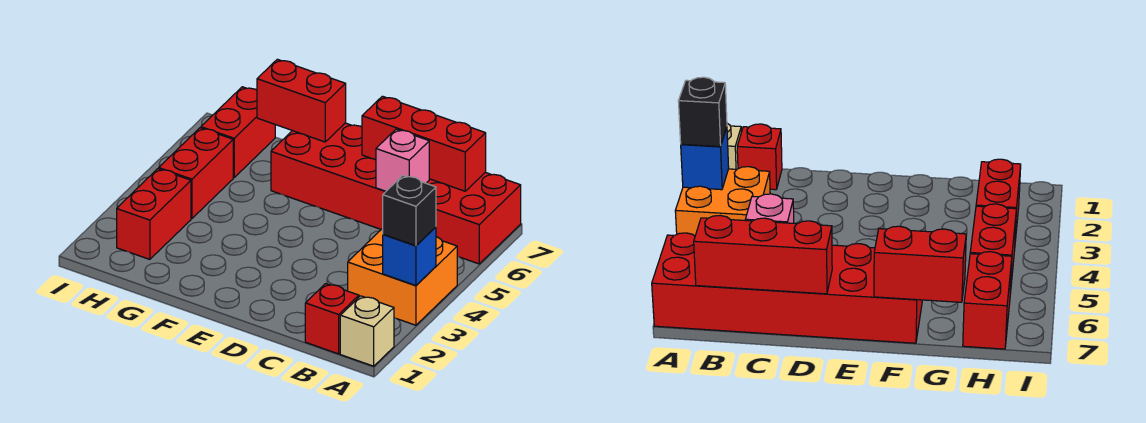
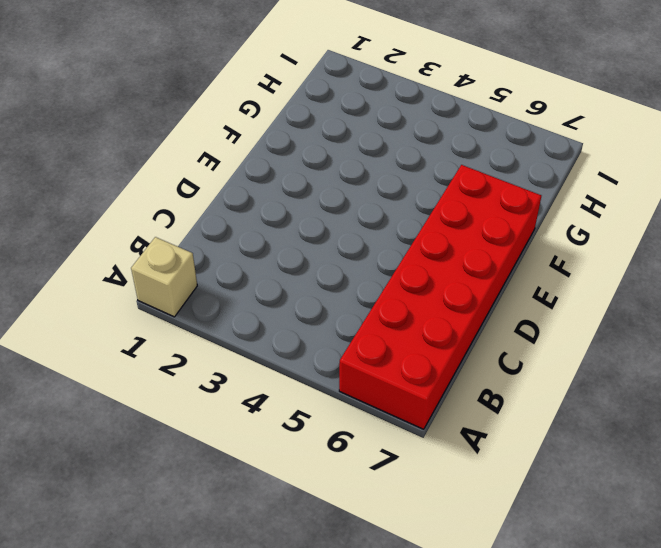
none -> orange 2x2 brick [348,228,457,325]
none -> red 1x1 brick [305,284,359,354]
none -> red 1x2 brick [117,169,191,259]

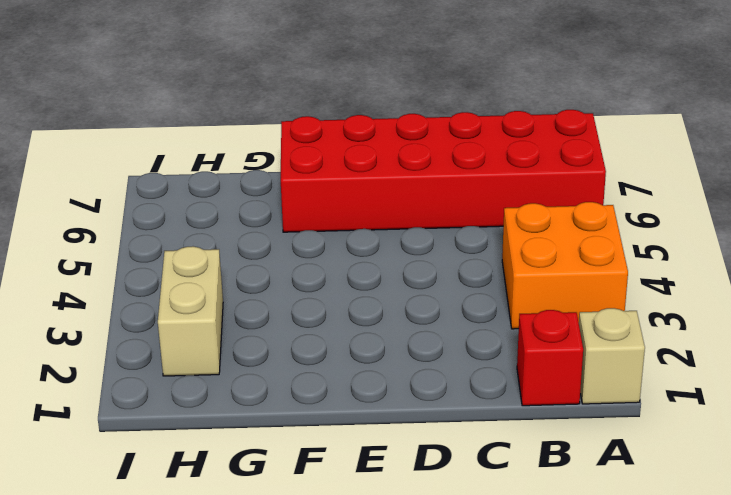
tan 1x2 brick [158,246,223,376] -> red 1x2 brick [117,169,191,259]
none -> red 1x2 brick [159,128,233,218]
none -> red 1x2 brick [201,87,275,178]
none -> blue 1x1 brick [383,227,436,285]

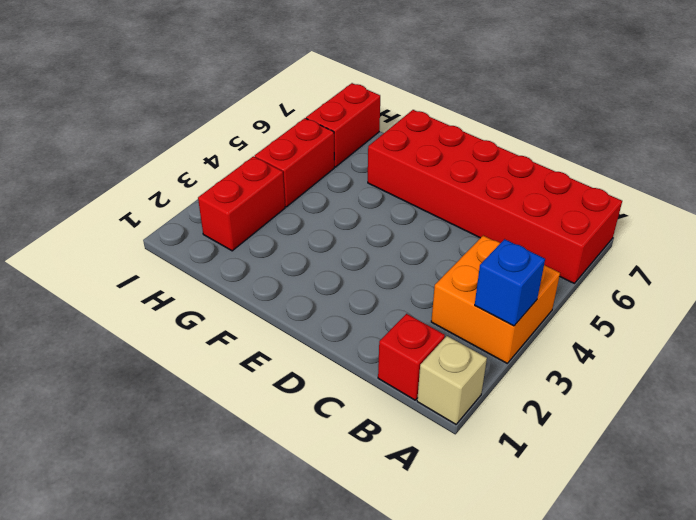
none -> red 1x3 brick [362,96,486,191]
none -> pink 1x1 brick [376,129,429,191]
none -> red 1x2 brick [257,59,346,142]

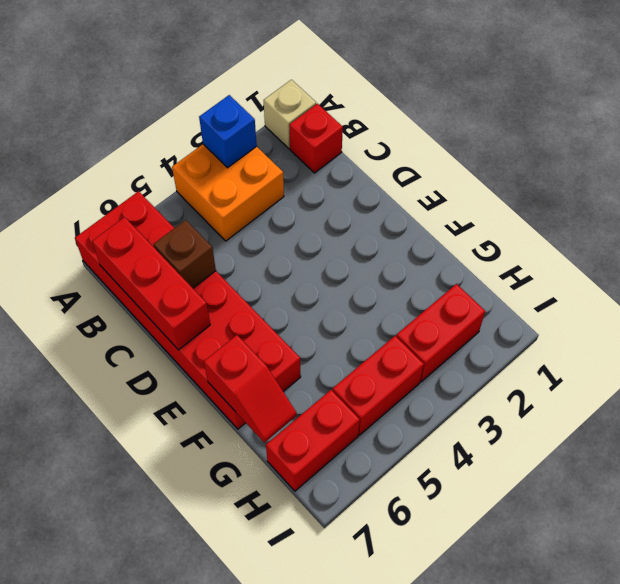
brown 1x1 brick [154,220,216,288] -> pink 1x1 brick [376,129,429,191]
red 1x2 slope [204,335,297,443] -> red 1x2 brick [257,59,346,142]
none -> black 1x1 brick [383,175,436,246]

